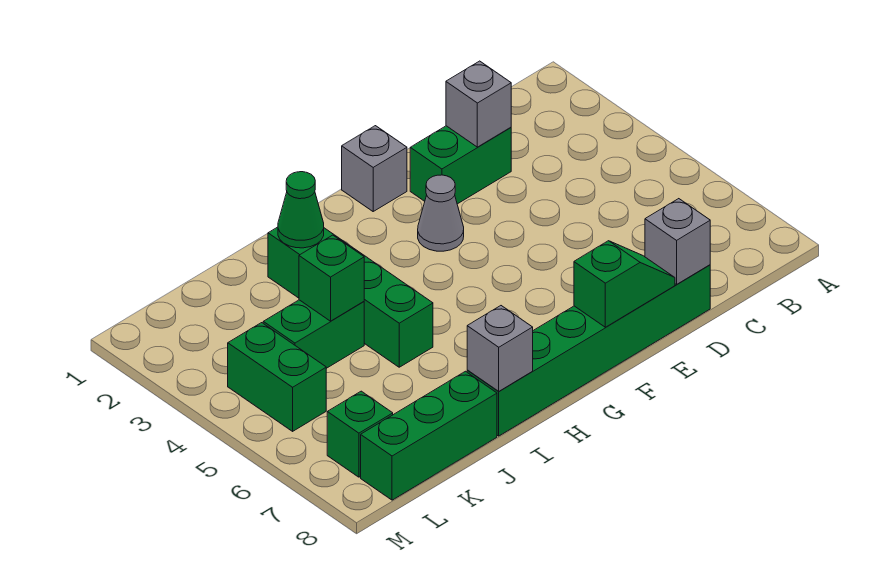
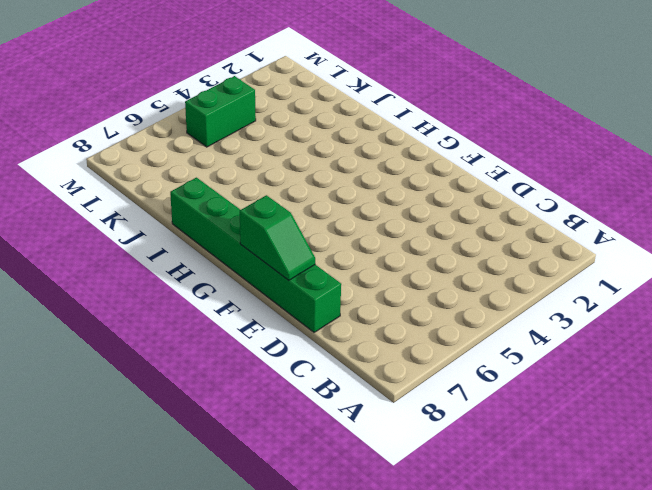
none -> green 1x2 brick [410,126,511,204]
none -> grey 1x1 brick [342,126,407,211]
none -> grey 1x1 cone [418,175,464,251]

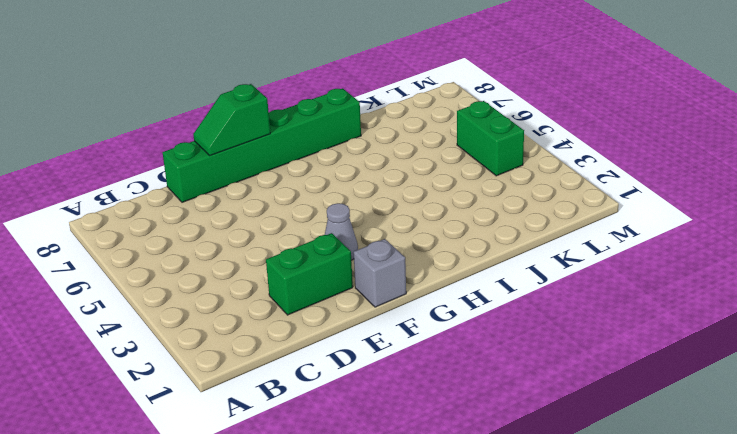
none -> green 1x4 brick [268,227,433,367]
none -> green 1x2 brick [263,300,364,368]
none -> green 1x3 brick [361,371,497,500]

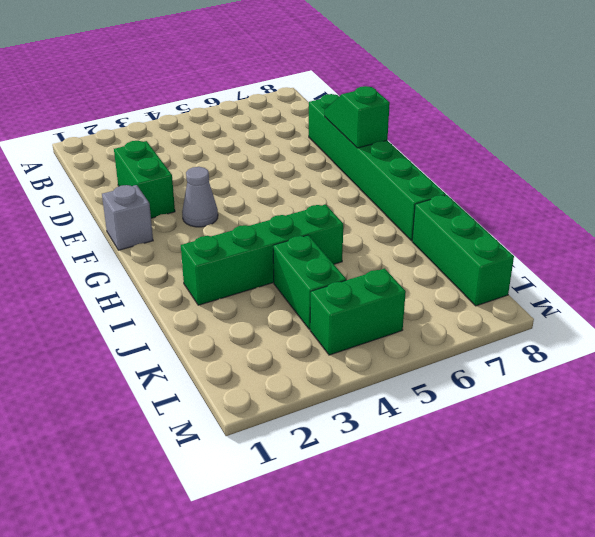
none -> green 1x1 brick [327,391,393,477]
none -> grey 1x1 brick [446,61,511,147]
none -> grey 1x1 brick [645,199,710,284]

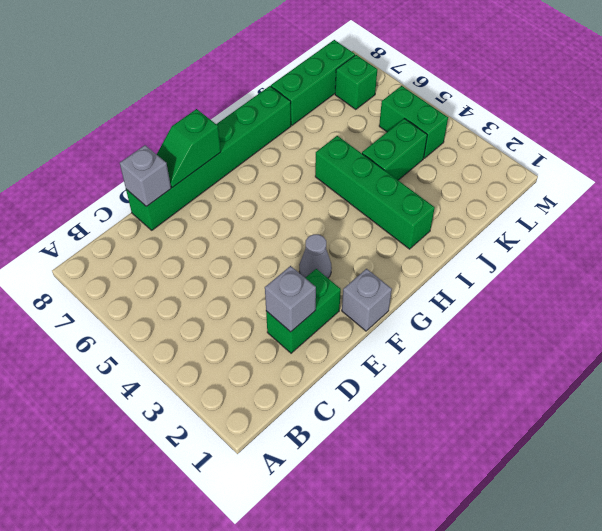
none -> green 1x1 cone [278,172,324,248]
none -> grey 1x1 brick [467,306,533,391]
none -> green 1x1 brick [299,235,364,321]

